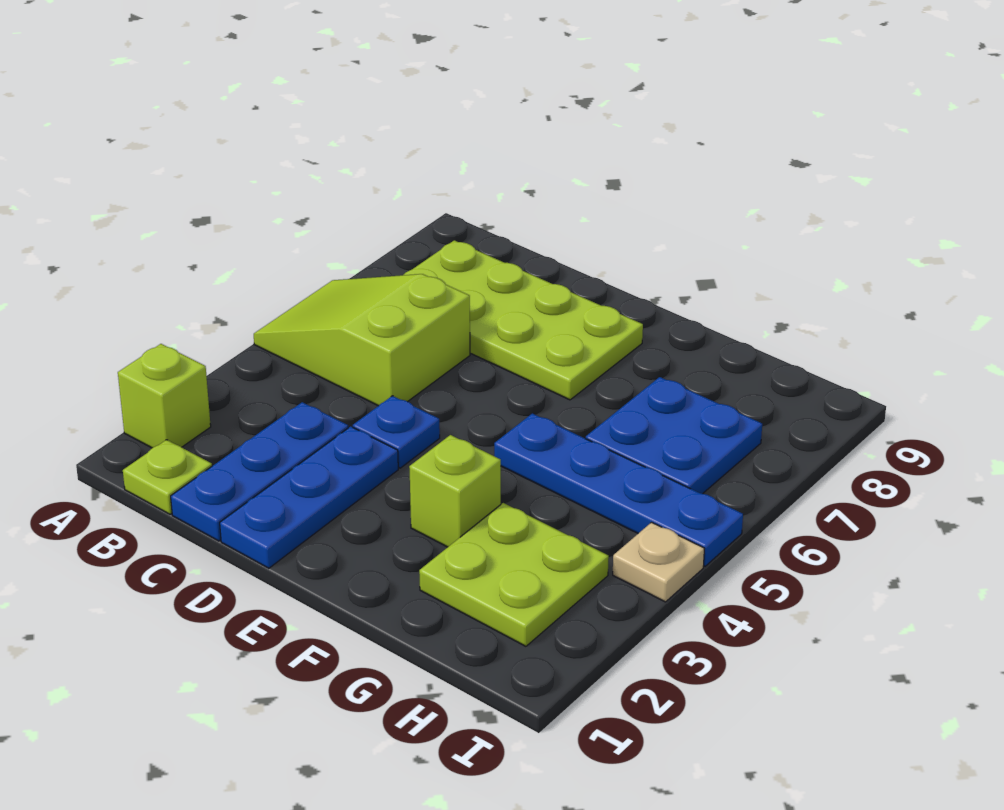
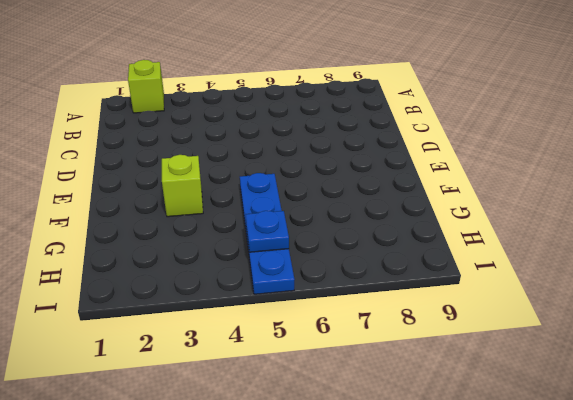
blue 1x1 plate [246,211,289,252] -> blue 1x1 plate moved to [353,396,440,468]
none -> lime 2x3 slope [254,274,470,406]
none -> lime 1x1 plate [123,440,212,514]
none -> lime 2x4 plate [404,240,643,400]

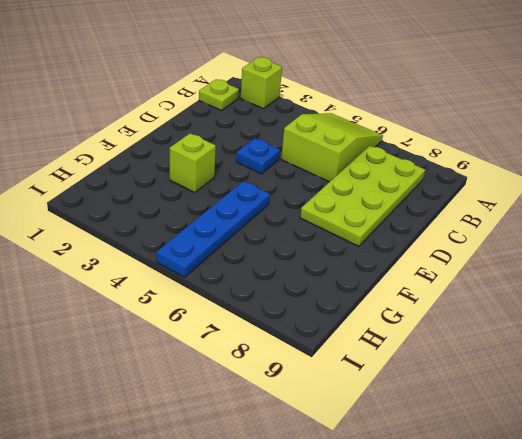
none -> blue 1x3 plate [171,402,348,541]
none -> blue 1x3 plate [220,426,398,568]
none -> lime 2x2 plate [419,503,609,646]

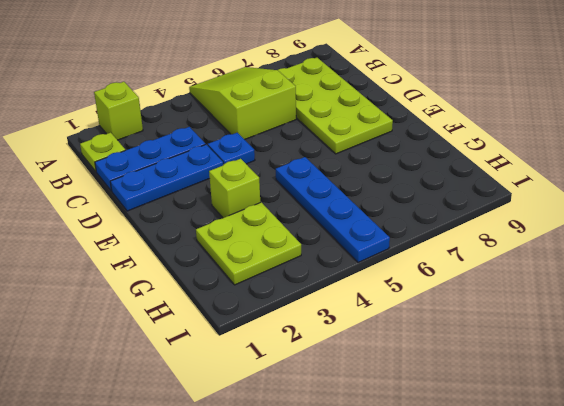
none -> blue 2x2 plate [586,377,762,494]
none -> tan 1x1 plate [613,522,705,602]

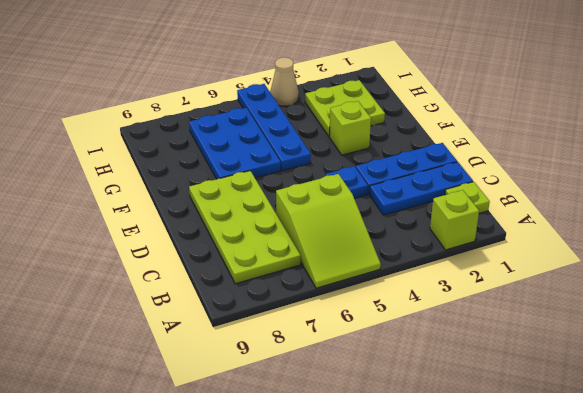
blue 2x3 plate [189,108,281,179] -> blue 2x2 plate [586,377,762,494]
tan 1x1 cone [270,57,299,106] -> tan 1x1 plate [613,522,705,602]

